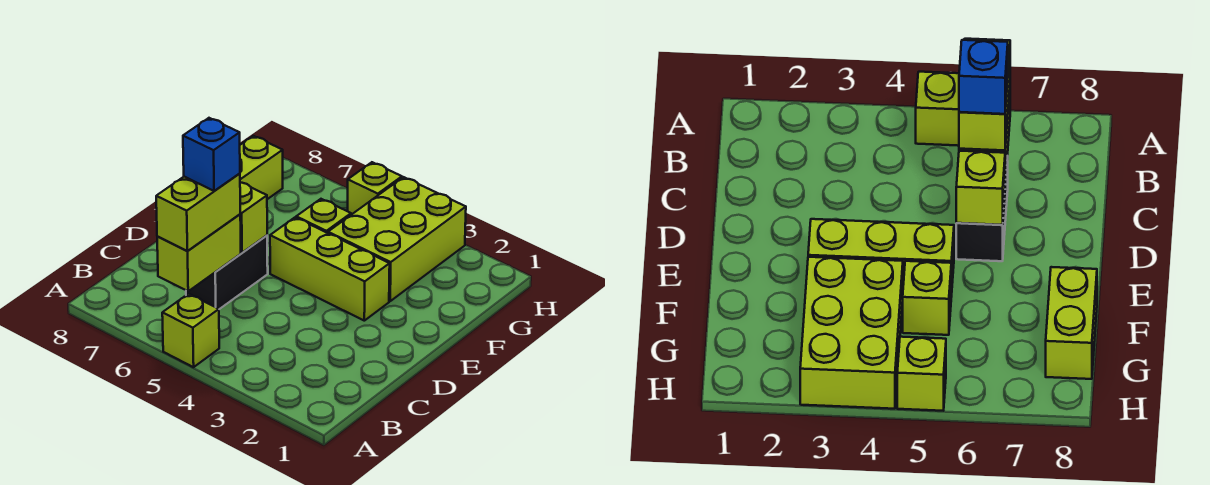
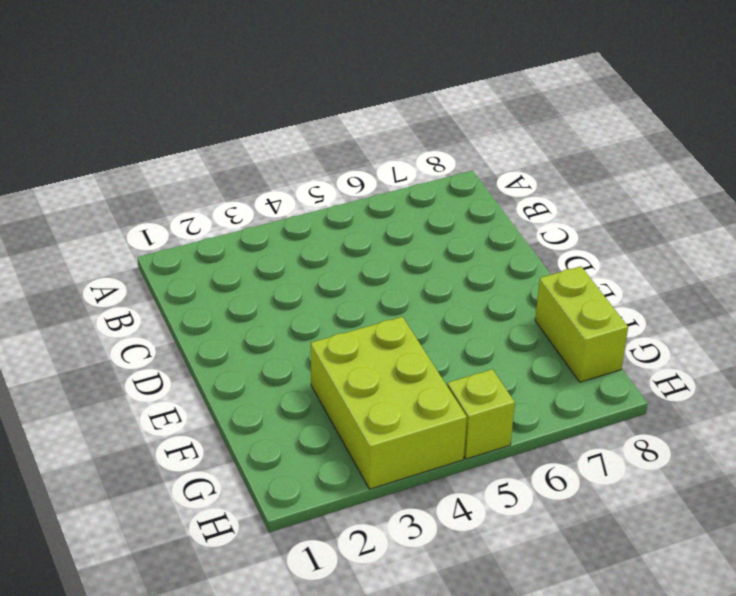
none -> lime 1x1 brick [162,294,219,367]
none -> black 1x2 brick [186,236,268,309]

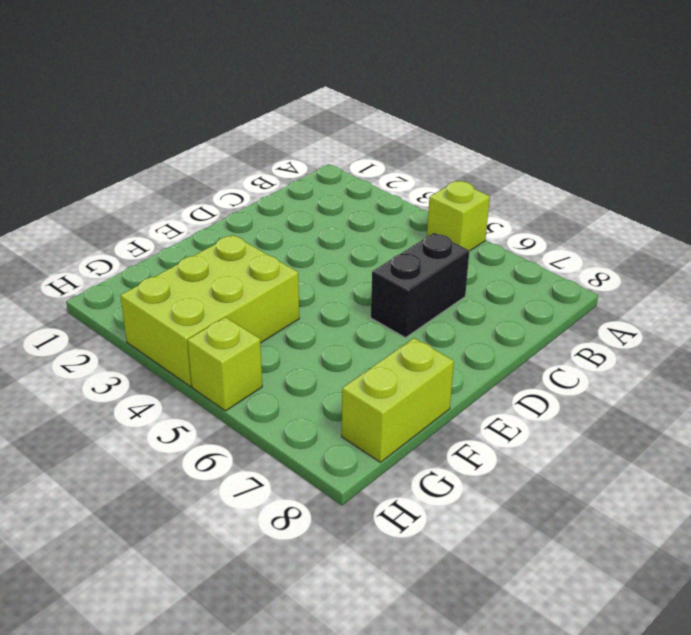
none -> lime 1x3 brick [270,217,390,321]
none -> lime 1x1 brick [296,199,351,233]

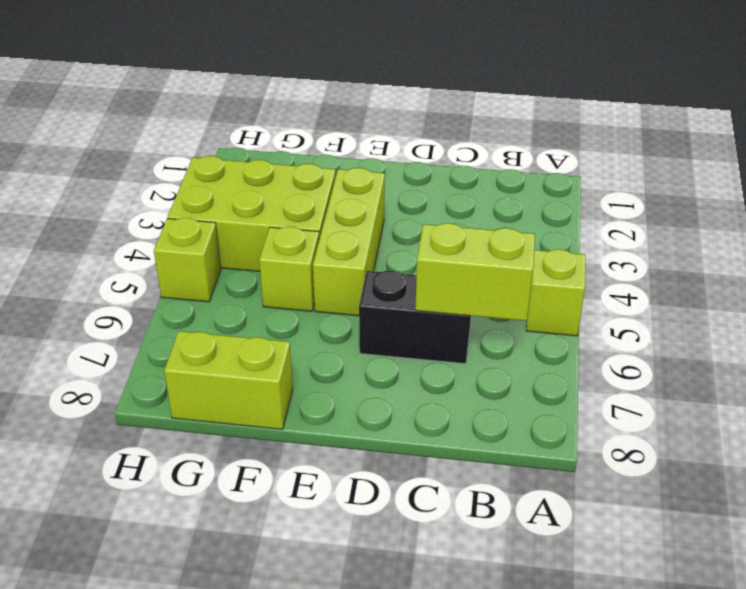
none -> lime 1x1 brick [240,182,267,253]
none -> lime 1x2 brick [156,173,240,251]

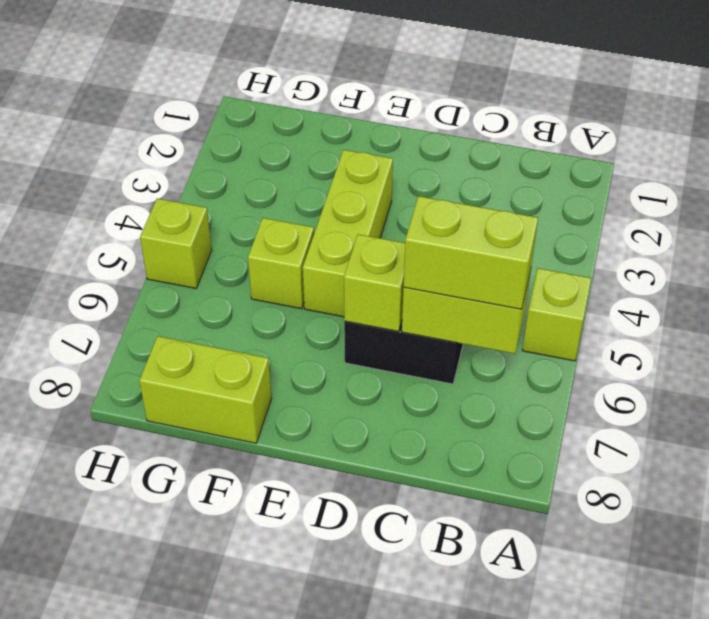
none -> lime 2x3 brick [328,177,466,301]
none -> blue 1x1 brick [183,118,240,191]

